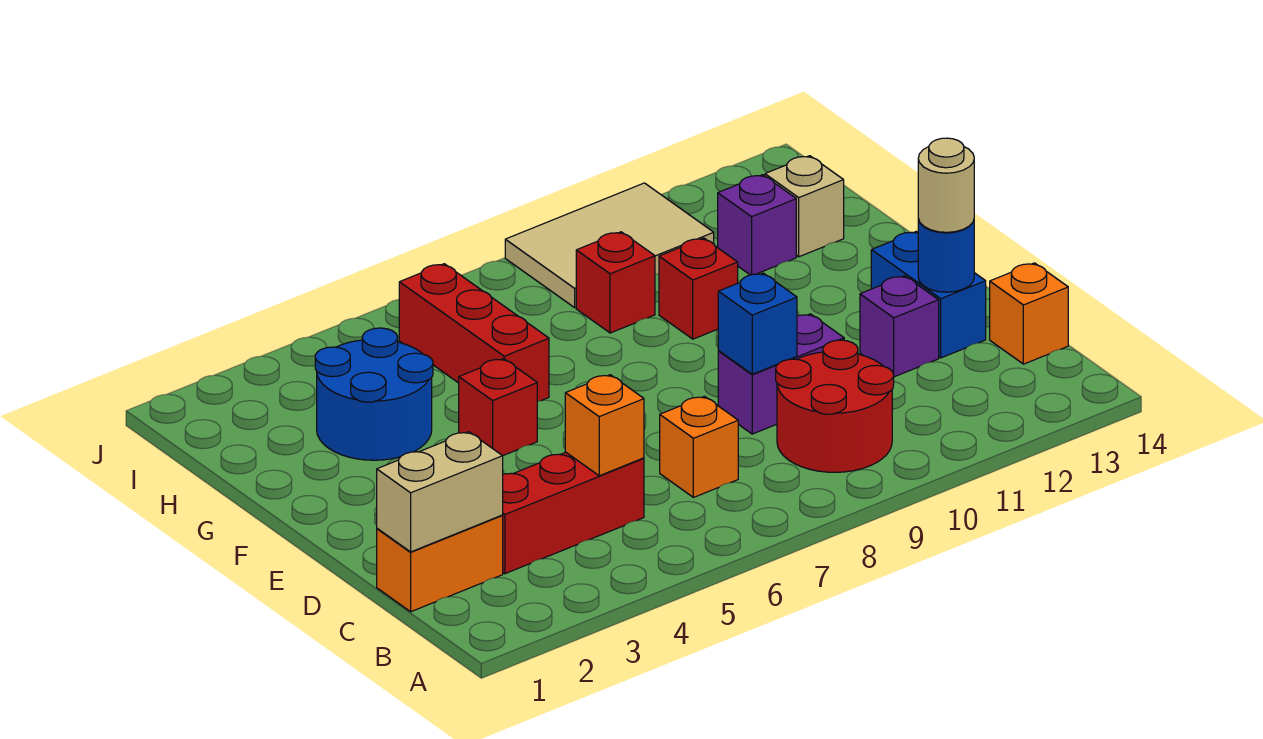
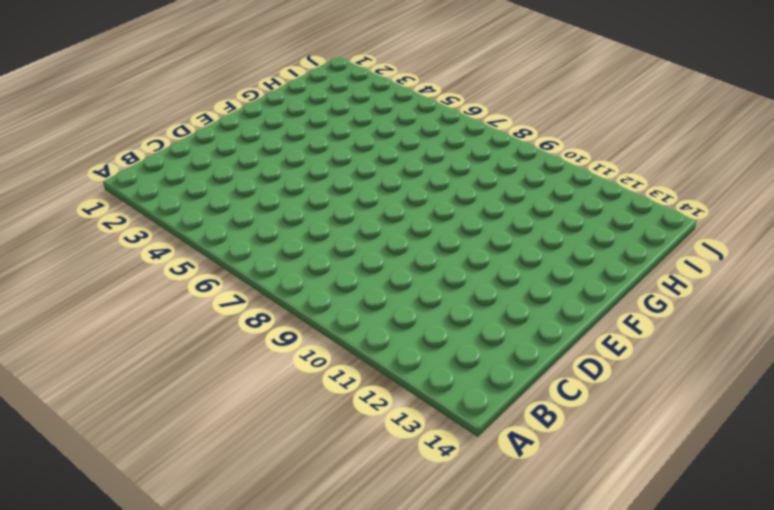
none -> red 2x2 round brick [776,340,894,472]
none -> orange 1x2 brick [377,515,503,612]
none -> red 1x3 brick [502,452,644,574]

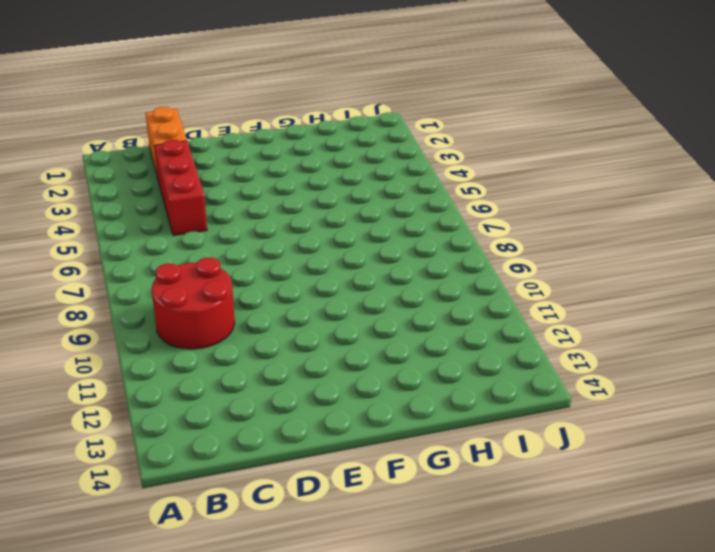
none -> orange 1x1 brick [660,396,738,497]
none -> orange 1x1 brick [990,263,1068,364]
none -> purple 1x2 brick [718,314,844,434]

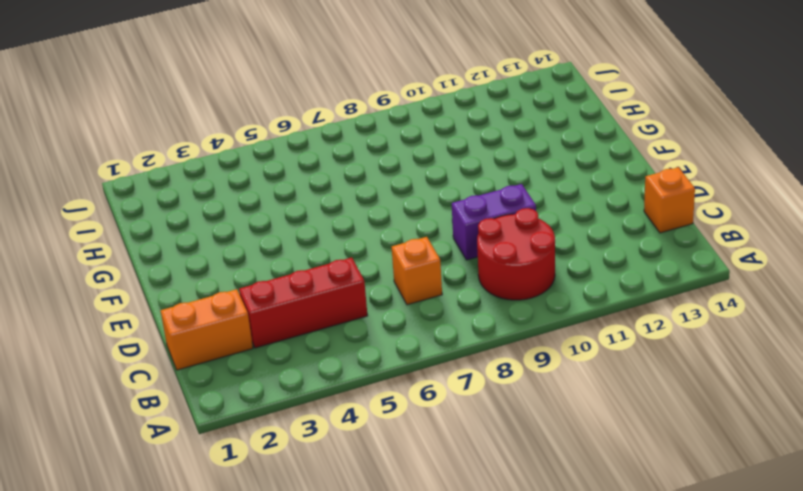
none -> purple 1x1 brick [860,276,939,377]
none -> blue 1x2 brick [871,231,986,358]
none -> red 1x1 brick [459,359,537,456]

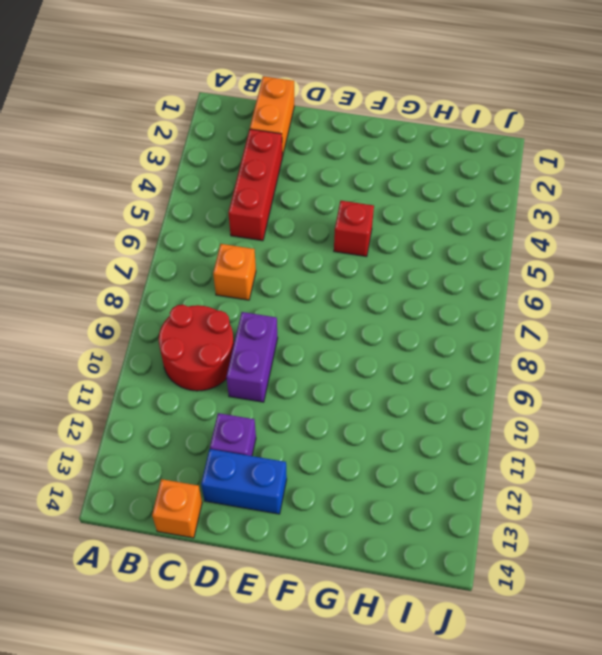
none -> blue 2x2 round brick [315,328,433,460]
none -> red 1x3 brick [399,264,549,401]
none -> red 1x1 brick [659,238,738,339]

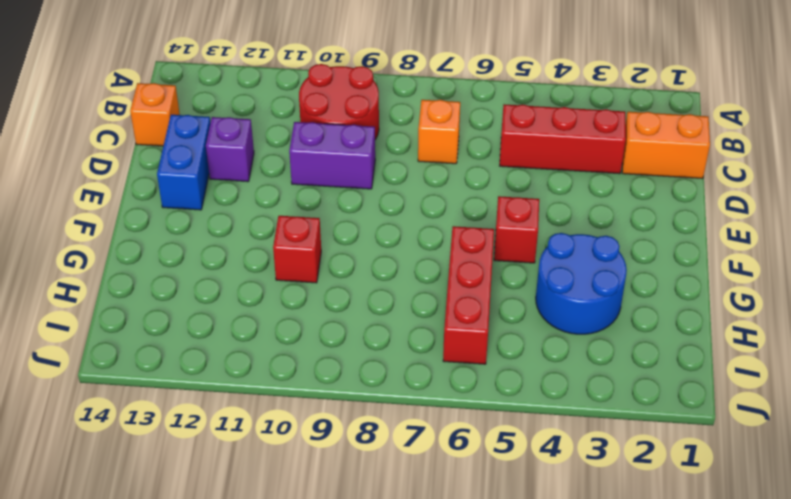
none -> red 1x1 brick [576,232,655,333]
none -> purple 1x1 brick [718,175,796,275]
none -> tan 1x1 brick [765,156,844,257]

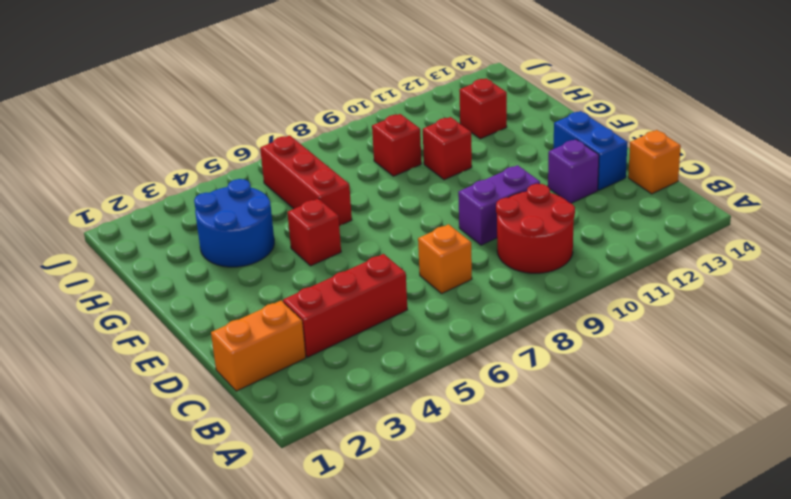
red 1x1 brick [459,78,507,139] -> purple 1x1 brick [718,175,796,275]
none -> tan 1x1 brick [765,156,844,257]
none -> tan 2x3 tile [505,183,714,308]
none -> tan 1x2 brick [377,432,503,552]

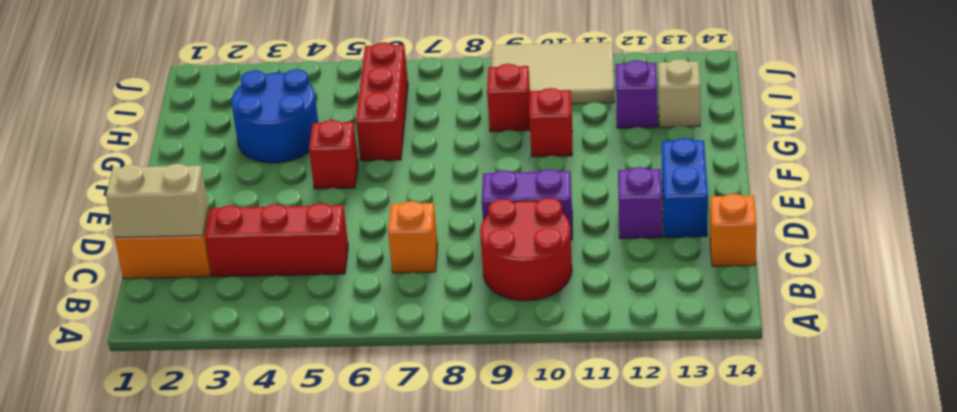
none -> orange 1x1 brick [565,375,644,476]
none -> blue 1x1 brick [718,273,797,374]
none -> blue 1x1 round brick [918,219,974,292]

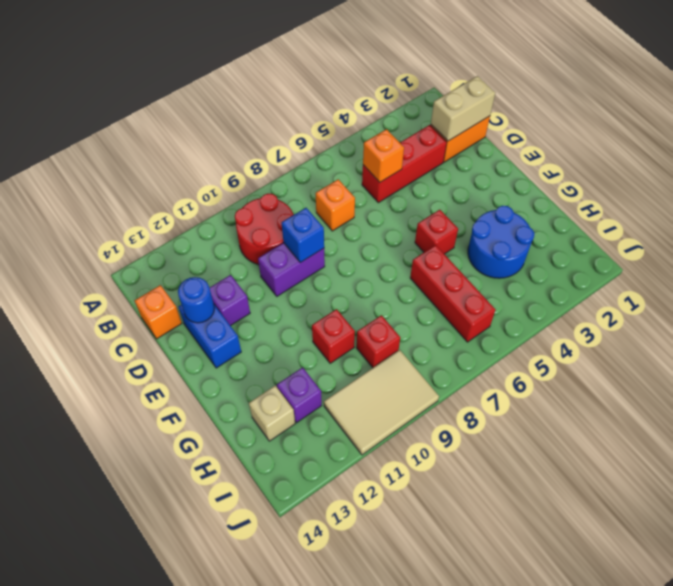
none -> tan 1x1 round brick [918,138,974,232]

